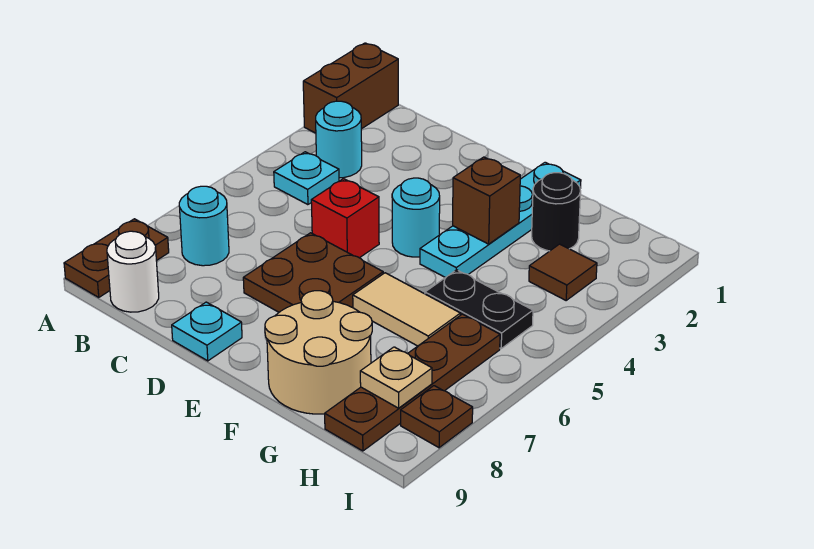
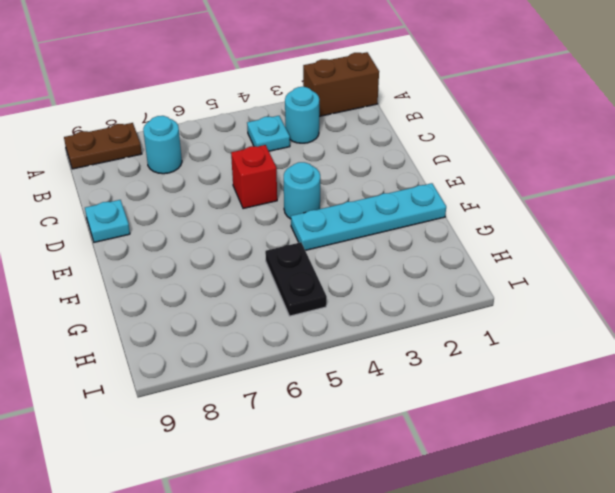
none -> white 1x1 round brick [107,231,159,312]
none -> brown 2x2 plate [243,233,383,312]
none -> tan 1x2 tile [353,273,460,346]

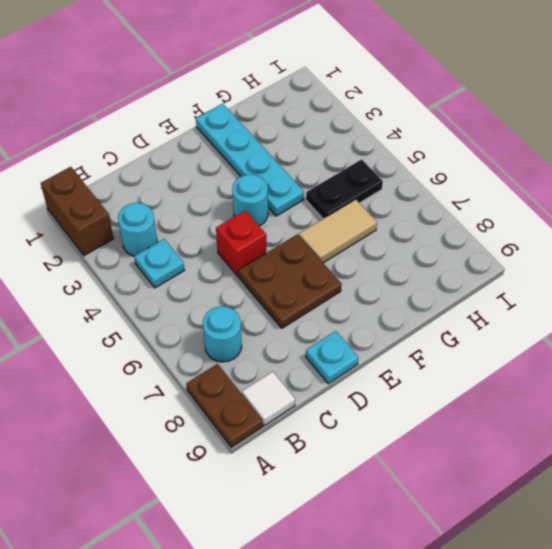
white 1x1 tile [242,371,295,426] -> white 1x1 round brick [107,231,159,312]
none -> tan 2x2 round brick [265,291,372,414]
none -> black 1x1 round brick [532,173,581,251]
none -> brown 1x1 tile [529,244,597,300]

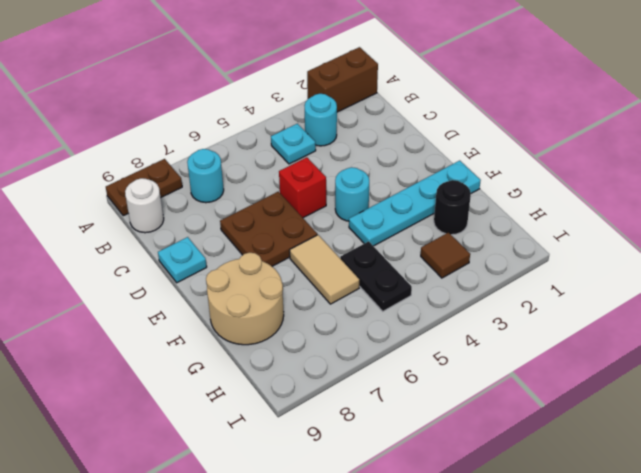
none -> brown 1x4 plate [325,314,500,451]
none -> brown 1x1 plate [401,386,473,448]
none -> brown 1x1 brick [453,157,520,244]

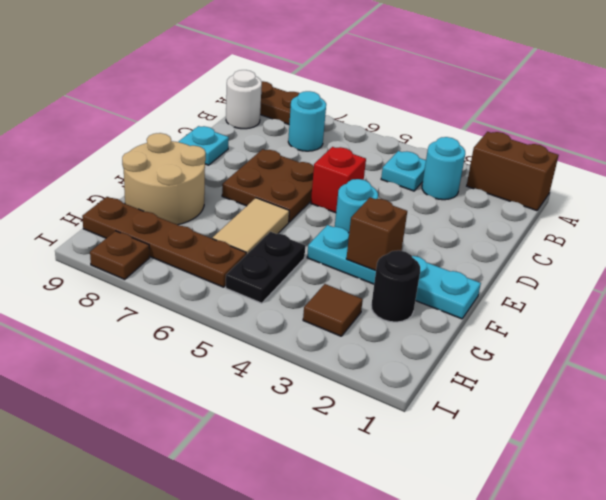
none -> tan 1x1 plate [360,347,432,408]

